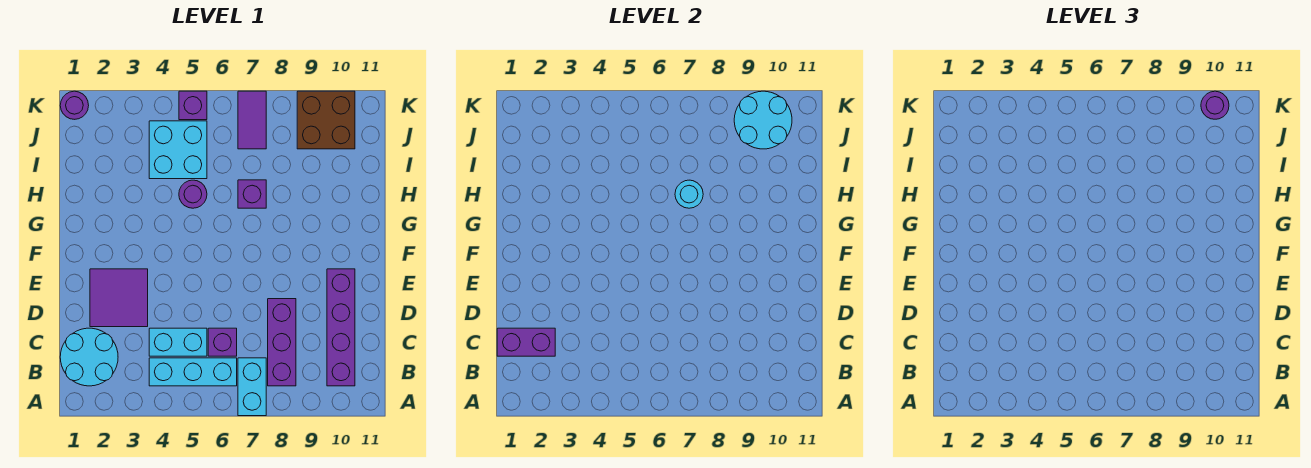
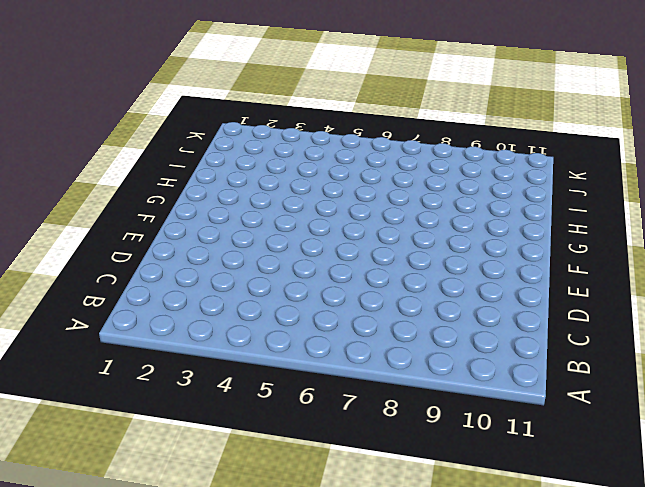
none -> cyan 1x2 brick [238,358,266,416]
none -> cyan 2x2 round brick [60,328,118,386]
none -> cyan 1x3 brick [149,358,237,386]

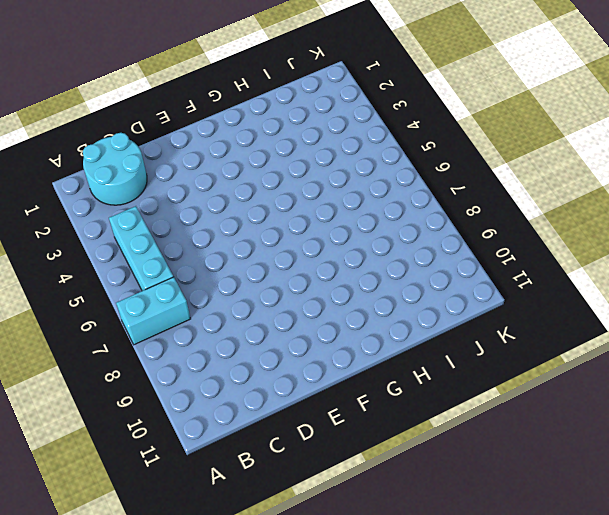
none -> purple 1x3 brick [268,299,296,386]
none -> purple 1x4 brick [327,269,355,386]
none -> cyan 1x2 brick [149,328,207,356]

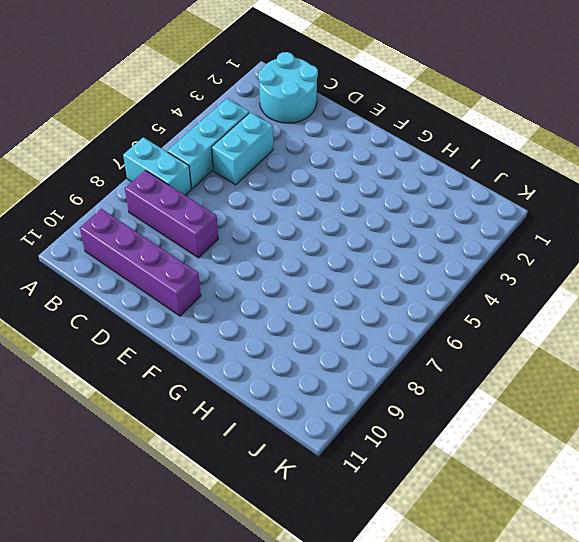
none -> purple 1x1 brick [208,328,237,356]
none -> purple 2x2 tile [90,269,148,327]
none -> purple 1x1 round brick [179,180,207,208]

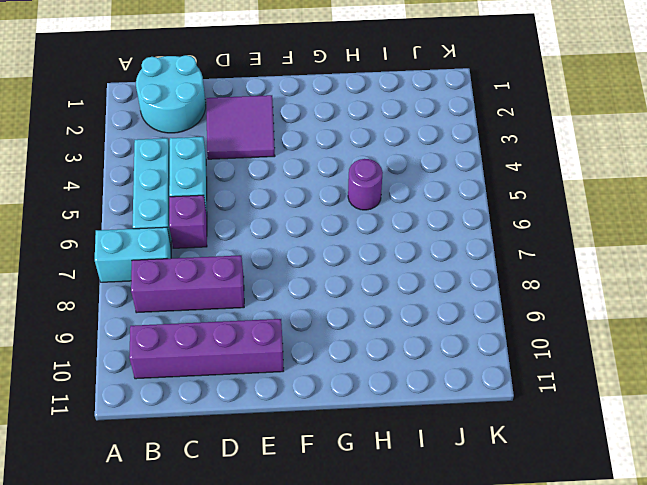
none -> purple 1x1 brick [238,180,266,208]
none -> cyan 2x2 brick [149,121,207,179]
none -> purple 1x2 tile [238,91,266,149]

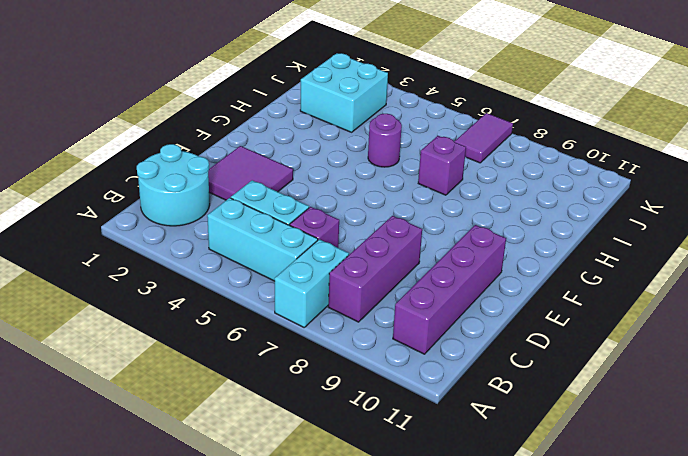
cyan 2x2 brick [300,53,388,132] -> cyan 2x2 brick moved to [149,121,207,179]
none -> brown 2x2 brick [297,91,355,149]
none -> purple 1x1 round brick [60,91,89,119]
none -> purple 1x1 brick [179,91,207,120]

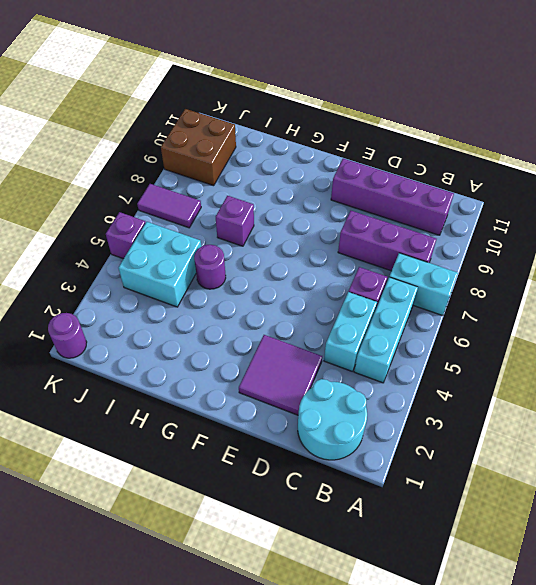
none -> purple 1x2 brick [497,328,555,356]
none -> cyan 1x1 round brick [675,180,703,208]
none -> cyan 2x2 round brick [734,91,792,149]

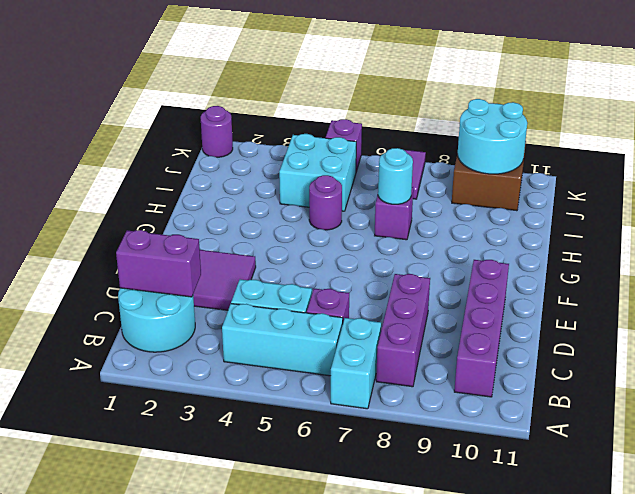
none -> purple 1x1 round brick [1201,91,1229,119]

